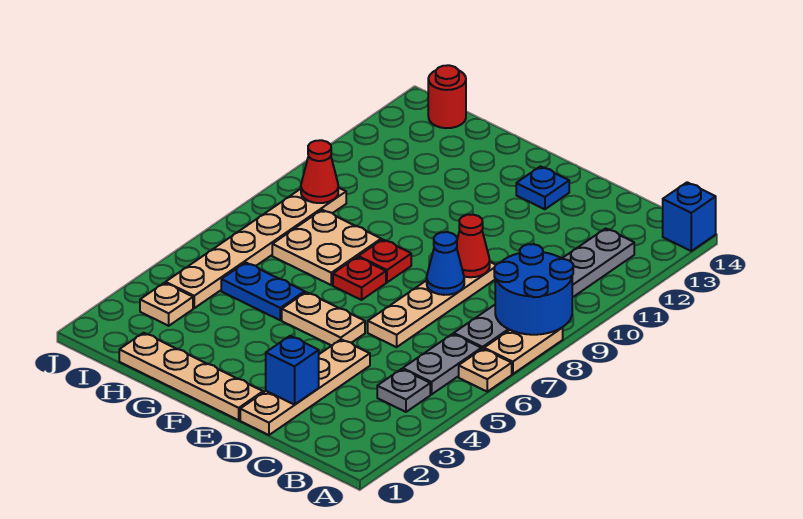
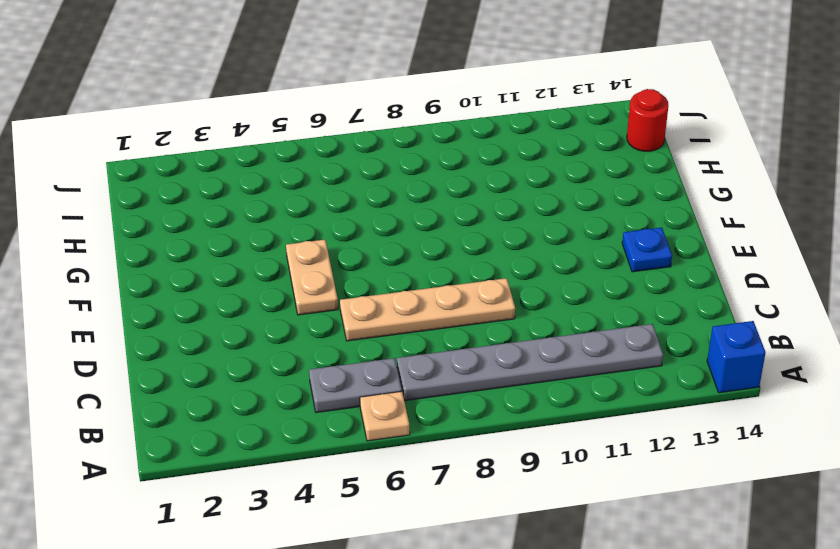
none -> tan 1x2 plate [484,328,563,374]
none -> grey 1x1 plate [377,369,430,412]
none -> tan 1x4 plate [240,339,370,435]

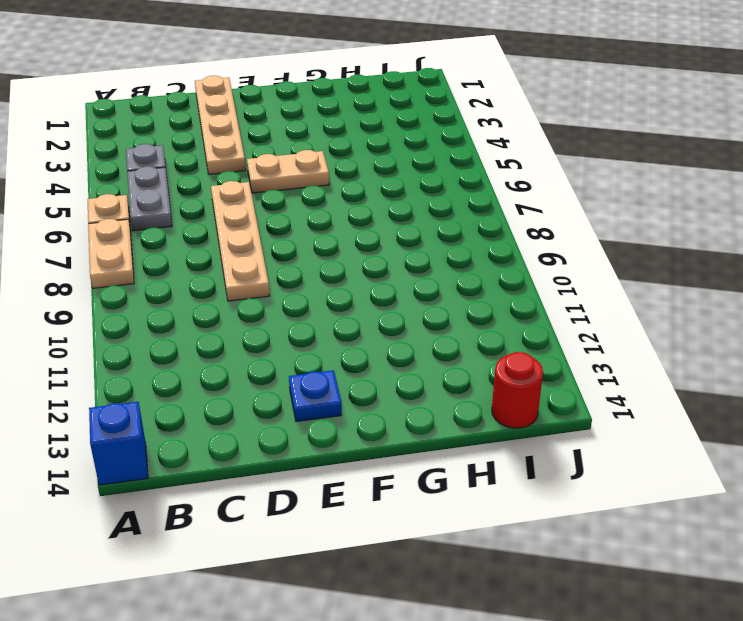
none -> grey 1x6 plate [454,228,634,349]
none -> tan 1x4 plate [119,333,263,420]
none -> red 1x1 plate [333,257,386,300]

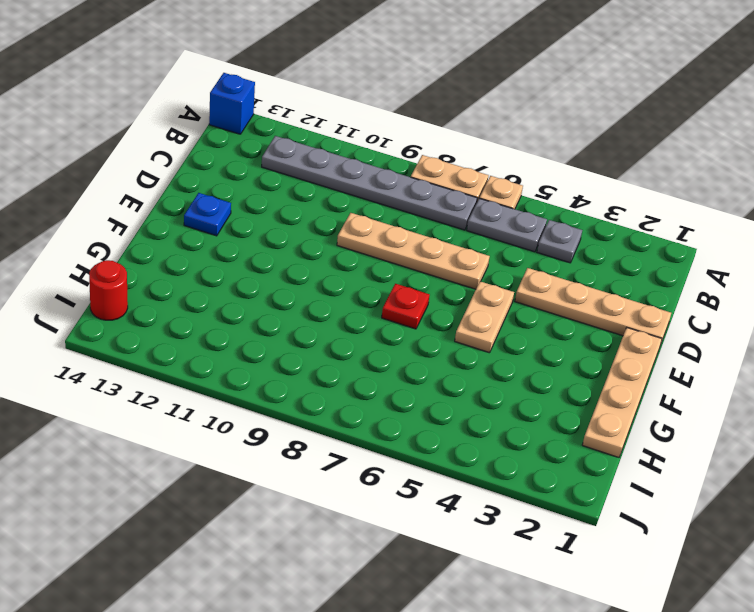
none -> red 1x1 plate [358,239,411,282]
none -> blue 1x2 plate [221,262,305,320]
none -> tan 2x2 plate [272,210,381,285]

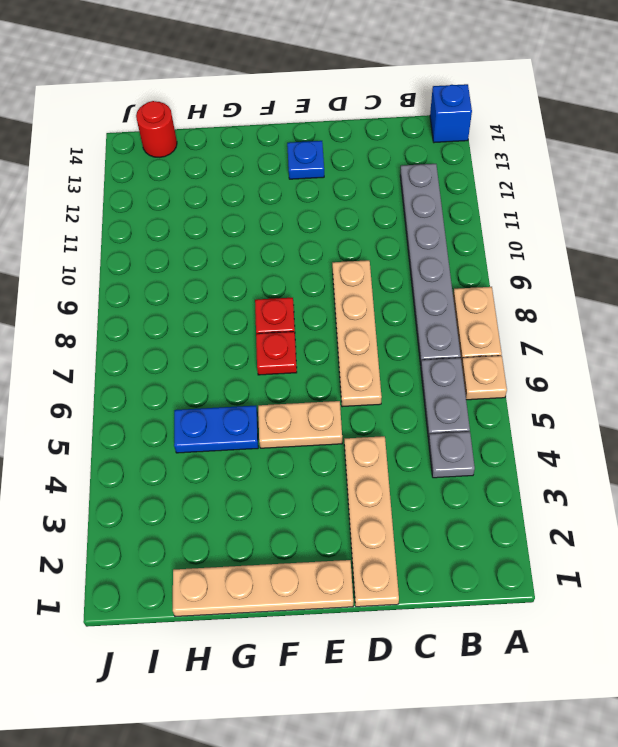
none -> tan 2x2 plate [272,210,381,285]
none -> tan 1x1 plate [140,283,193,326]
none -> tan 1x6 plate [166,188,346,308]

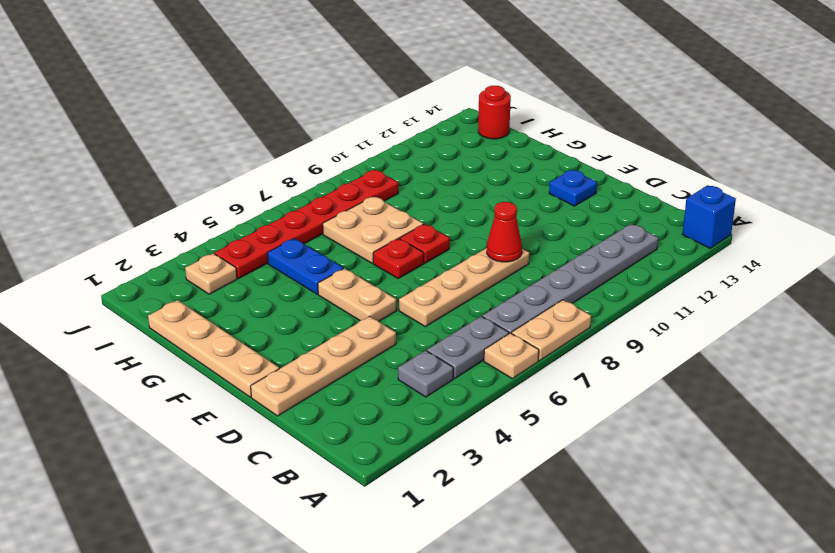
red 1x6 plate [215,170,398,279] -> tan 1x6 plate [166,188,346,308]
none -> blue 2x2 round brick [494,244,573,335]
none -> blue 1x1 brick [266,336,319,405]
none -> blue 1x1 cone [427,232,464,295]

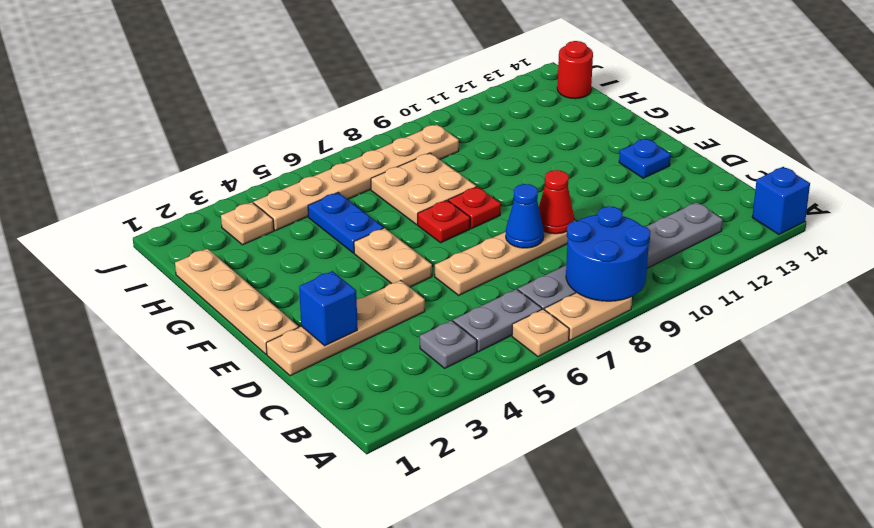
none -> red 1x1 cone [301,140,338,203]

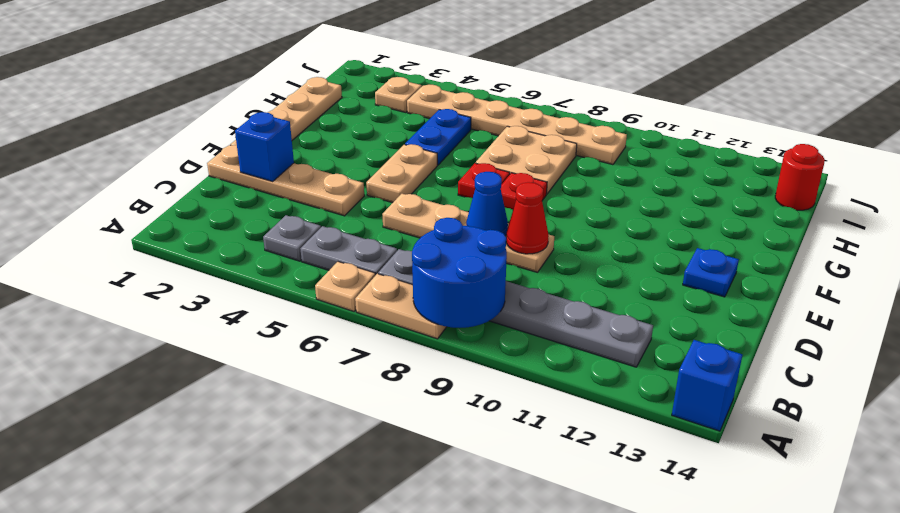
none -> red 1x1 cone [301,140,338,203]

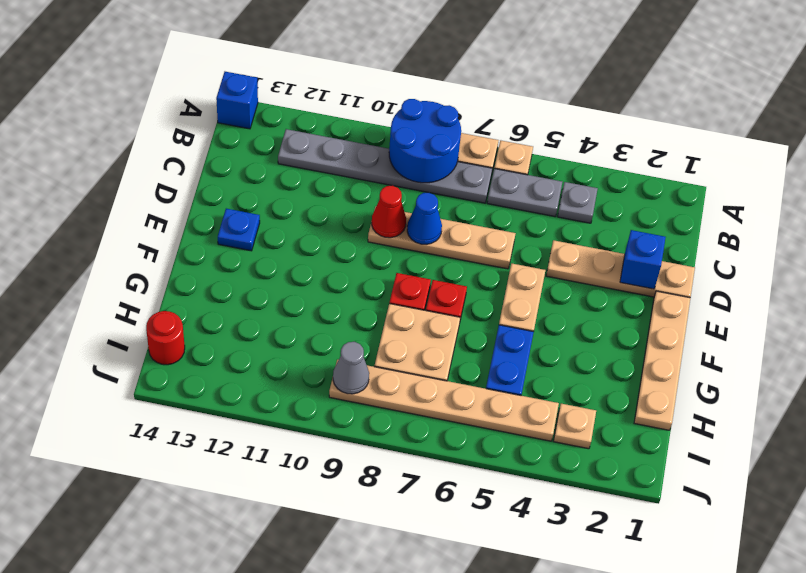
grey 1x1 cone [333,342,369,394] -> red 1x1 cone [301,140,338,203]

